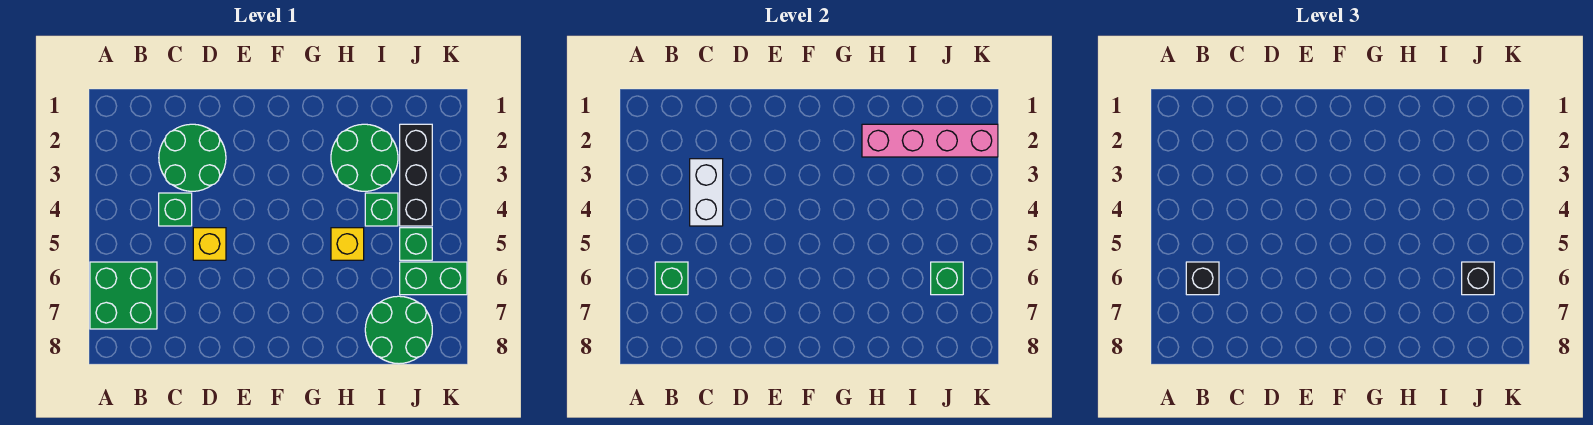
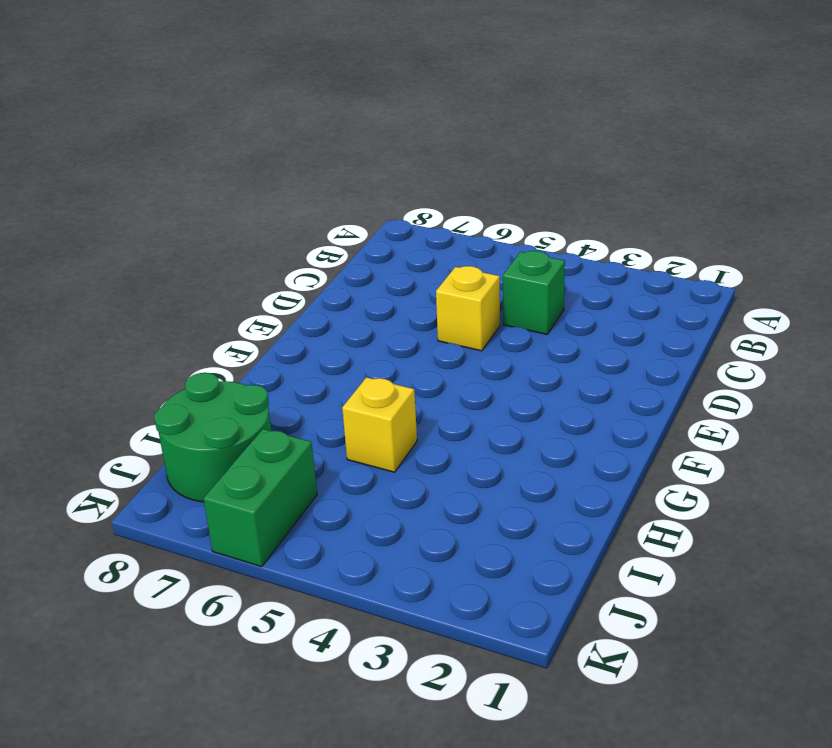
none -> green 2x2 brick [90,262,157,329]
none -> green 2x2 round brick [159,124,226,191]
none -> green 2x2 round brick [331,124,398,191]

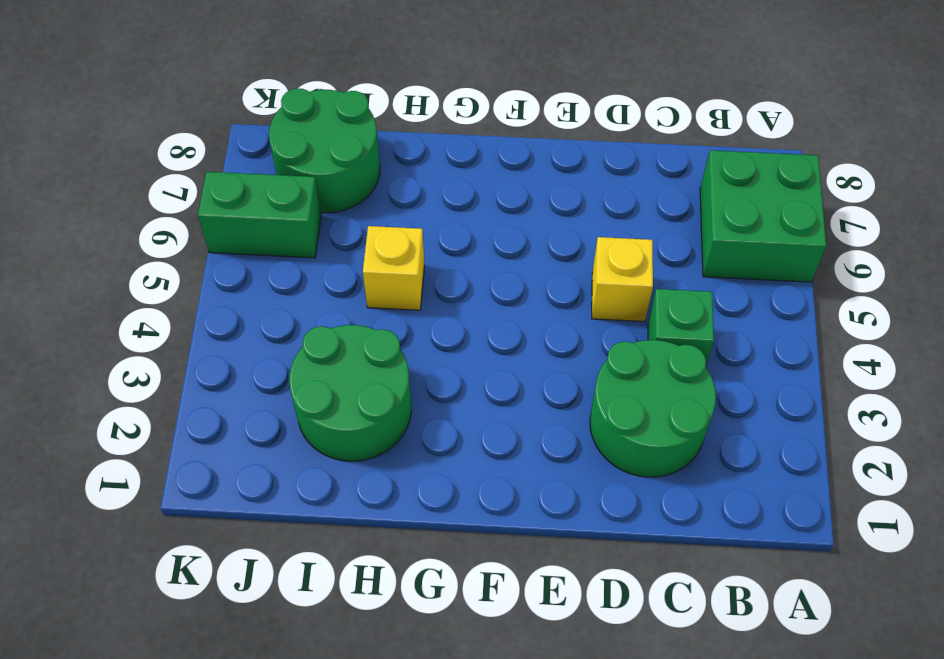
none -> green 1x1 brick [365,193,398,226]
none -> black 1x3 brick [400,124,432,226]
none -> green 1x1 brick [400,228,432,260]

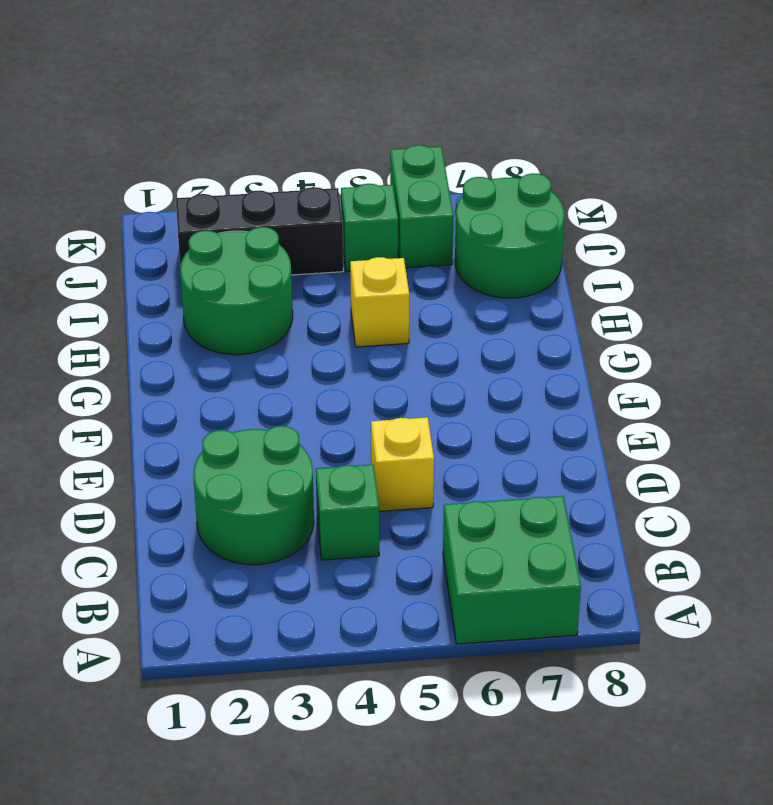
none -> green 1x1 brick [365,193,398,226]
none -> green 1x1 brick [655,262,688,295]
none -> white 1x2 brick [690,159,723,226]

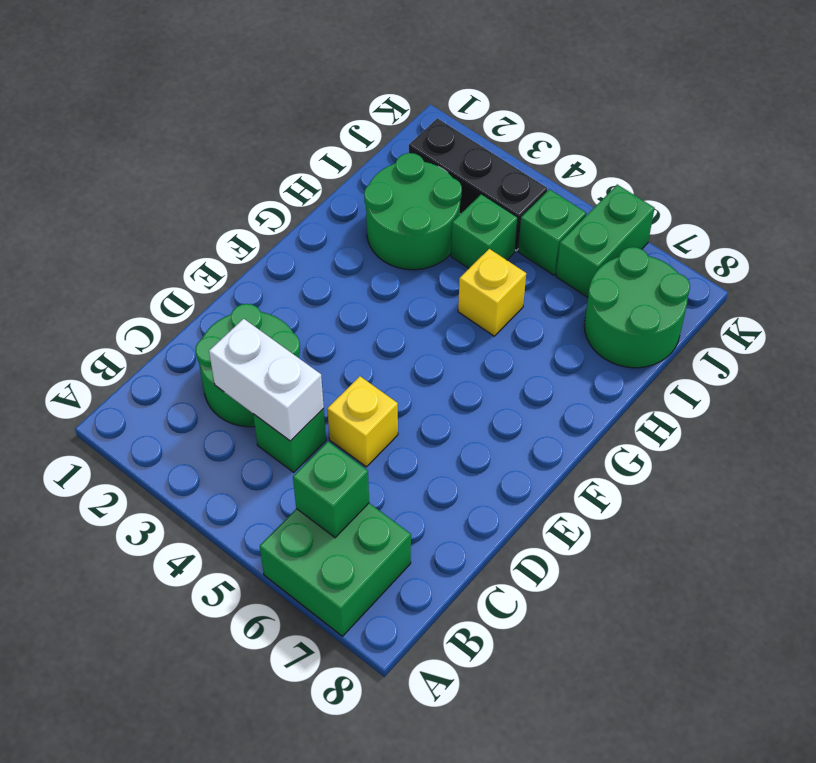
none -> pink 1x4 brick [862,124,998,157]
none -> green 1x1 brick [931,262,963,295]
none -> black 1x1 brick [1186,262,1219,295]

